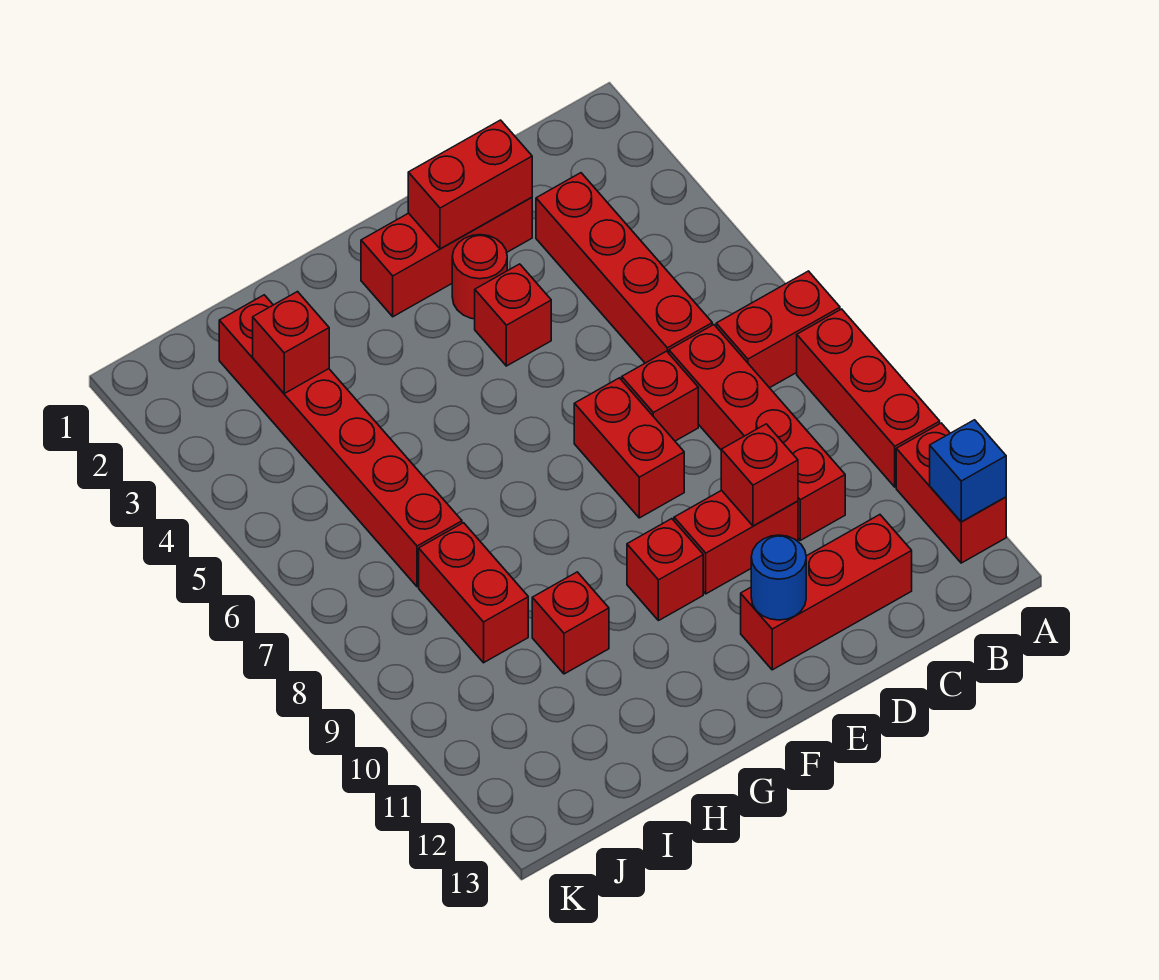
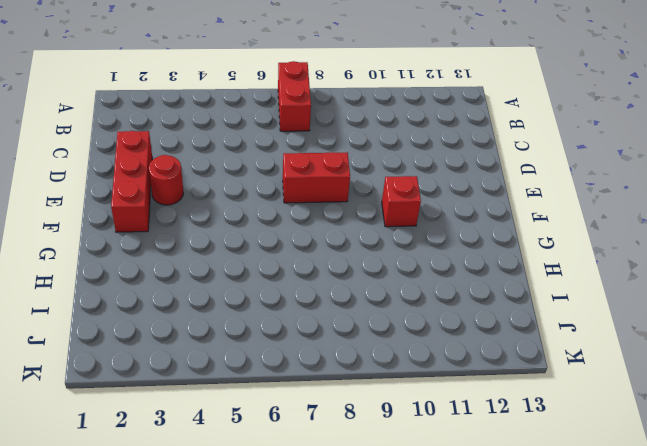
none -> red 1x3 brick [797,309,940,487]
none -> red 1x2 brick [896,423,1006,563]
none -> red 1x4 brick [536,173,712,363]

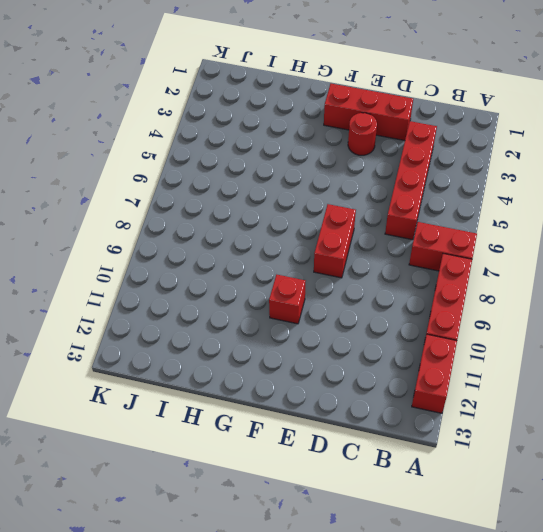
none -> red 1x4 brick [669,325,845,540]
none -> red 1x3 brick [741,515,912,670]
none -> red 1x1 brick [622,351,698,441]

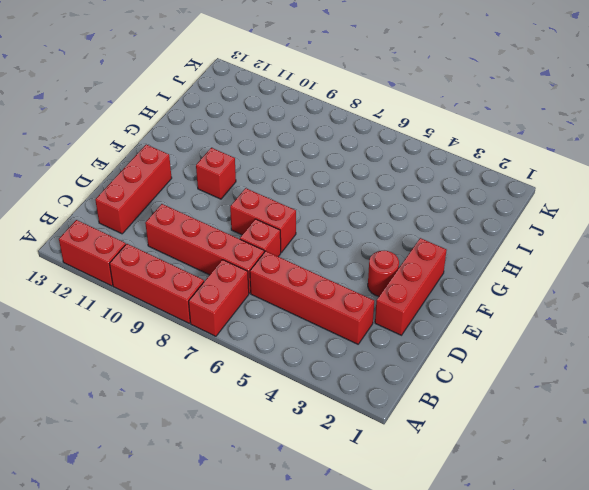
none -> red 1x2 brick [674,490,798,594]
none -> red 1x1 brick [475,264,551,366]
none -> red 1x1 brick [532,572,609,674]

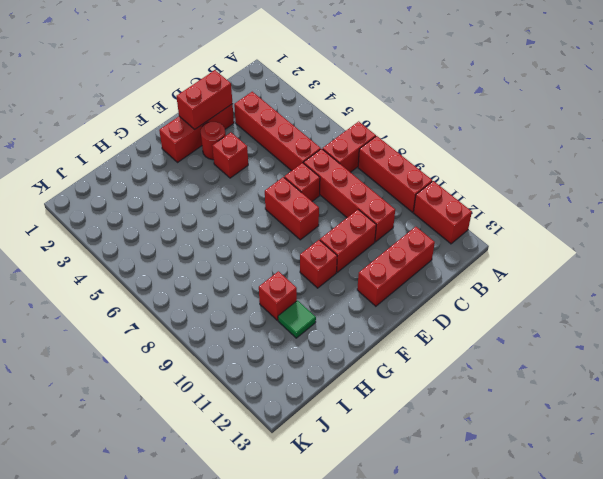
green 1x1 tile [278,301,316,338] -> none
none -> red 1x6 brick [219,295,462,587]
none -> red 1x2 brick [419,523,528,663]
none -> blue 1x1 brick [930,420,1006,522]

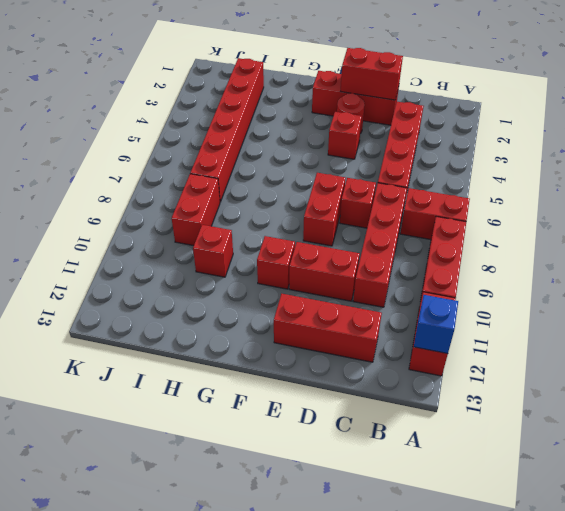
none -> red 1x1 brick [721,424,798,526]
none -> blue 1x1 round brick [751,535,806,620]
none -> red 1x1 brick [253,292,329,393]

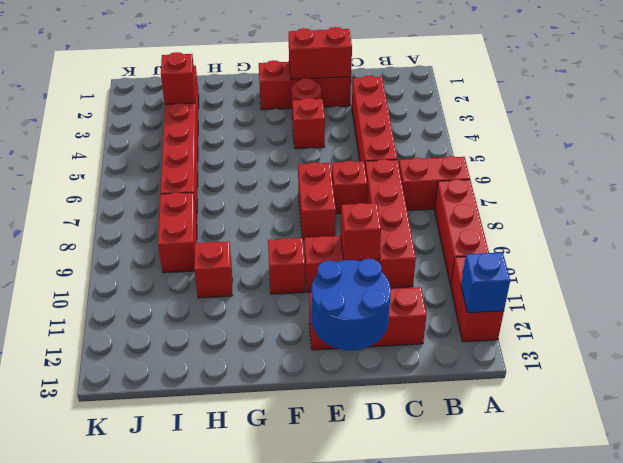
blue 2x2 round brick [312,259,391,350] -> blue 1x1 round brick [751,535,806,620]

